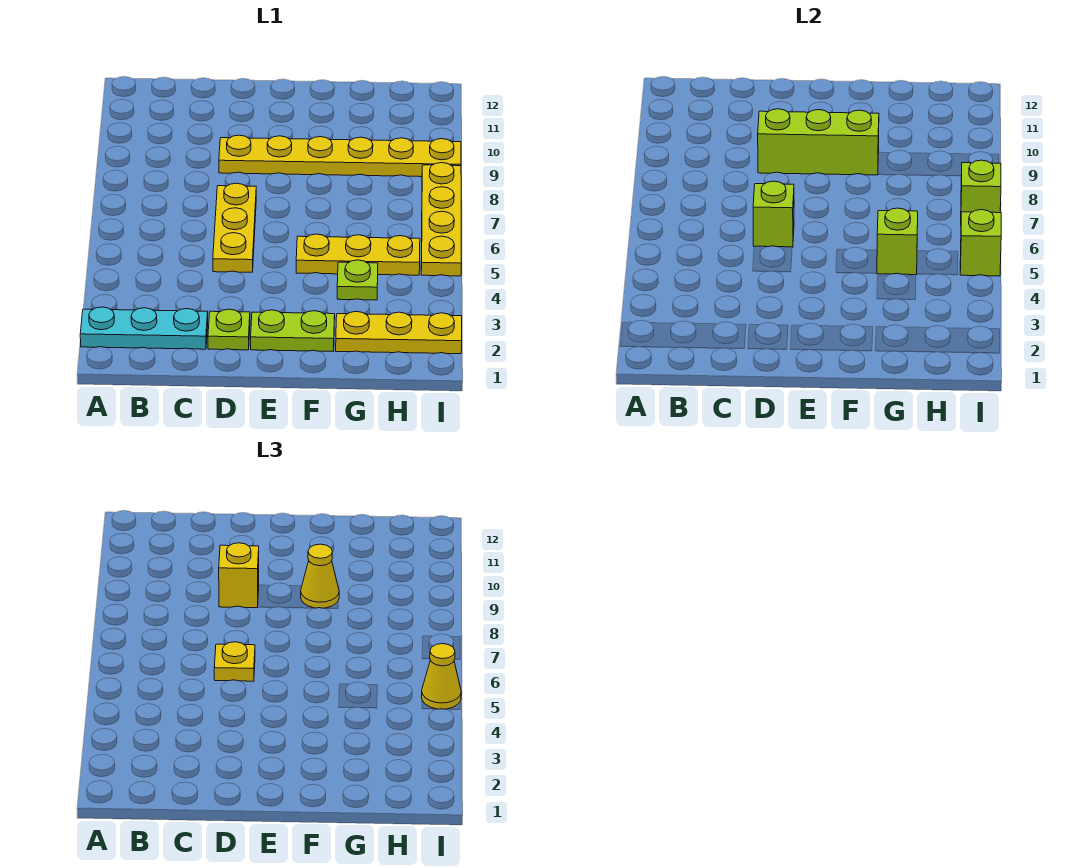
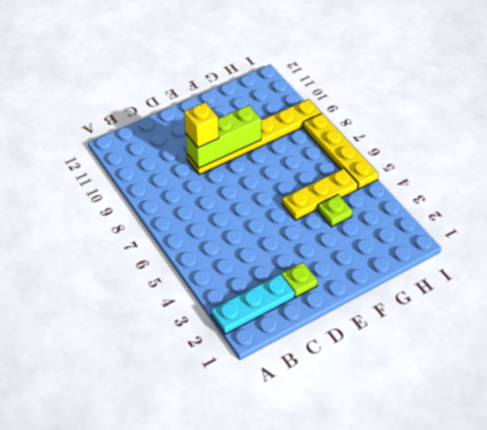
none -> yellow 1x3 plate [213,183,256,272]
none -> lime 1x2 plate [251,310,335,351]
none -> yellow 1x3 plate [336,312,462,354]

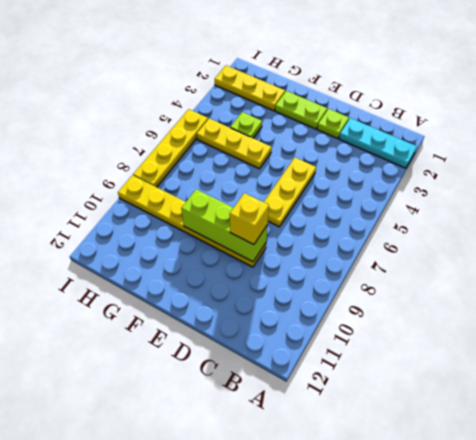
none -> lime 1x1 brick [753,181,794,247]
none -> lime 1x1 brick [877,208,918,275]
none -> lime 1x1 brick [960,210,1001,276]

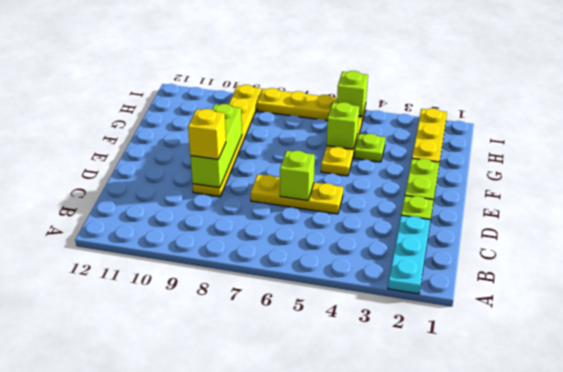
none -> lime 1x1 brick [961,160,1001,213]
none -> yellow 1x1 plate [214,642,255,681]
none -> yellow 1x1 cone [301,544,339,608]

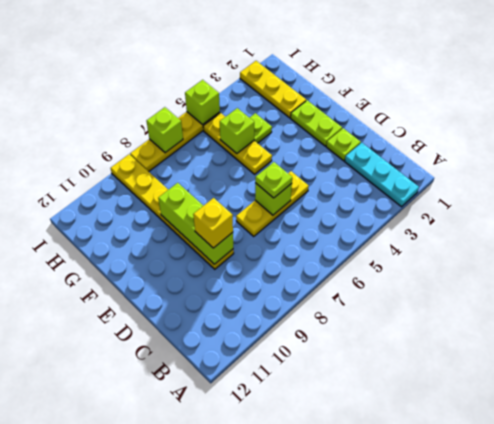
lime 1x1 plate [255,162,292,198] -> yellow 1x1 plate [214,642,255,681]
none -> yellow 1x1 cone [301,544,339,608]
none -> yellow 1x1 cone [421,644,461,709]

